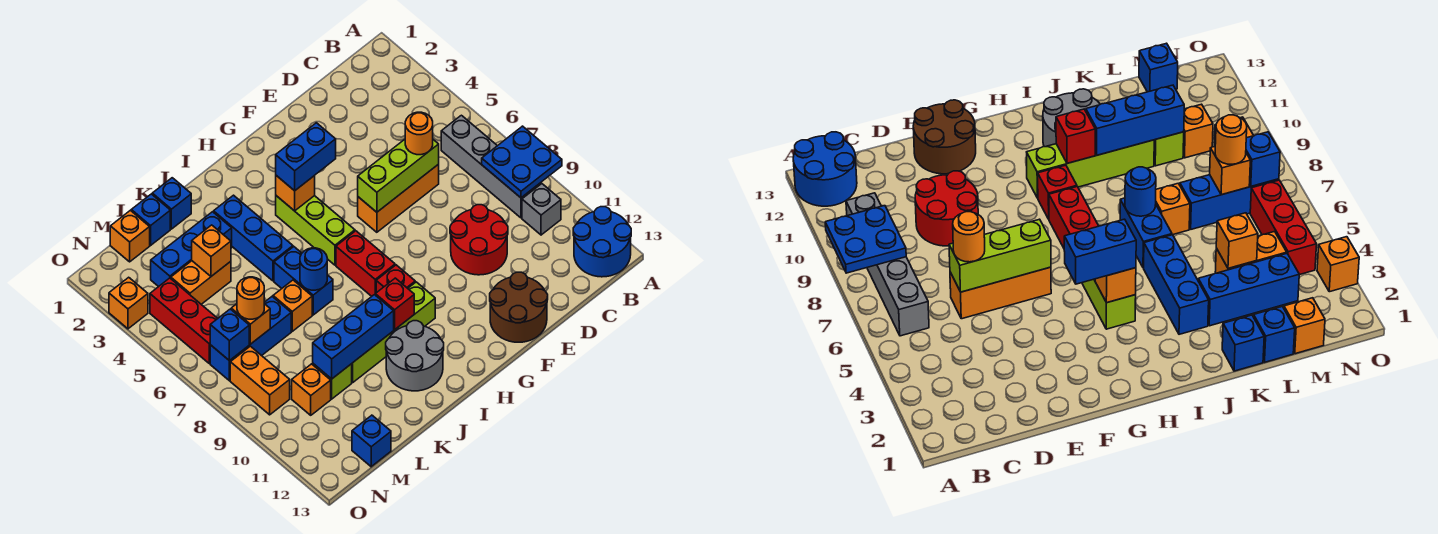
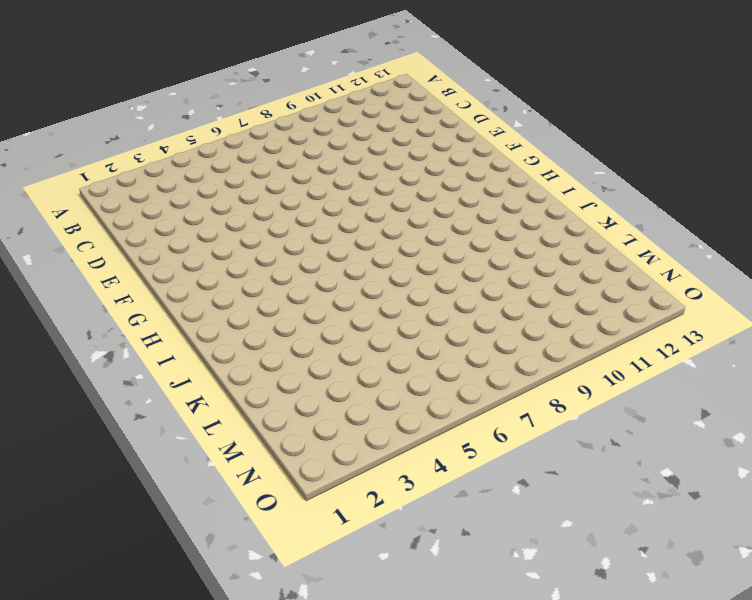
none -> blue 2x2 round brick [573,207,631,277]
none -> grey 1x4 brick [441,115,541,218]
none -> grey 1x1 brick [522,184,561,235]
none -> orange 1x3 brick [358,164,439,232]

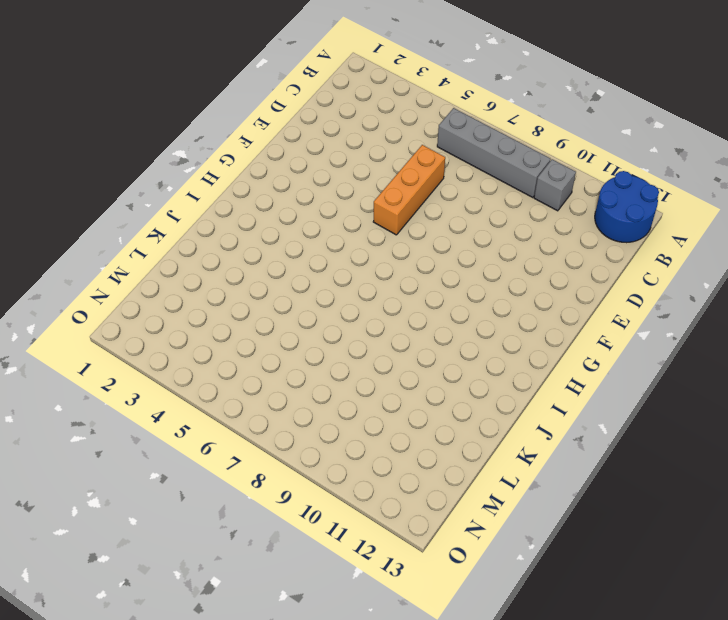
none -> red 2x2 round brick [450,205,508,275]
none -> brown 2x2 round brick [490,272,548,342]
none -> lime 1x3 brick [276,196,355,265]
none -> red 1x2 brick [336,231,395,296]

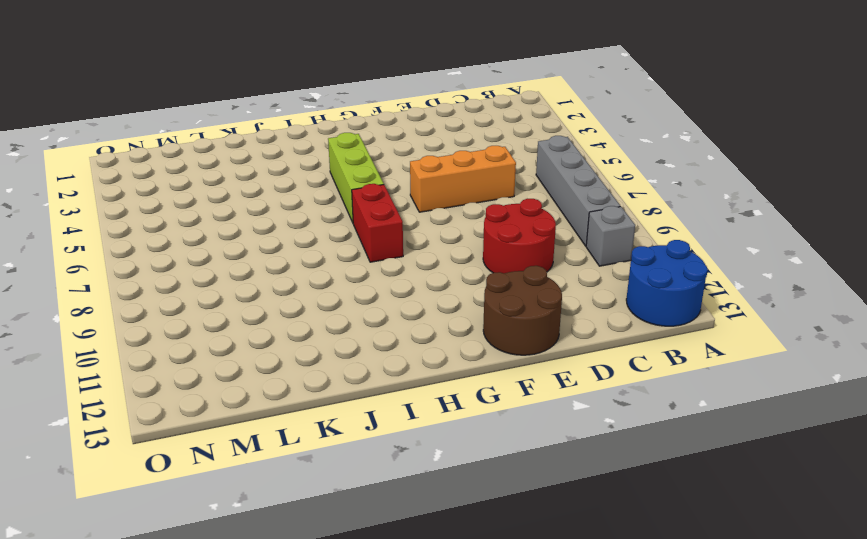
none -> red 1x1 brick [376,265,415,293]
none -> lime 1x4 brick [352,282,435,382]
none -> grey 2x2 round brick [386,321,444,391]
none -> blue 1x3 brick [214,195,293,281]

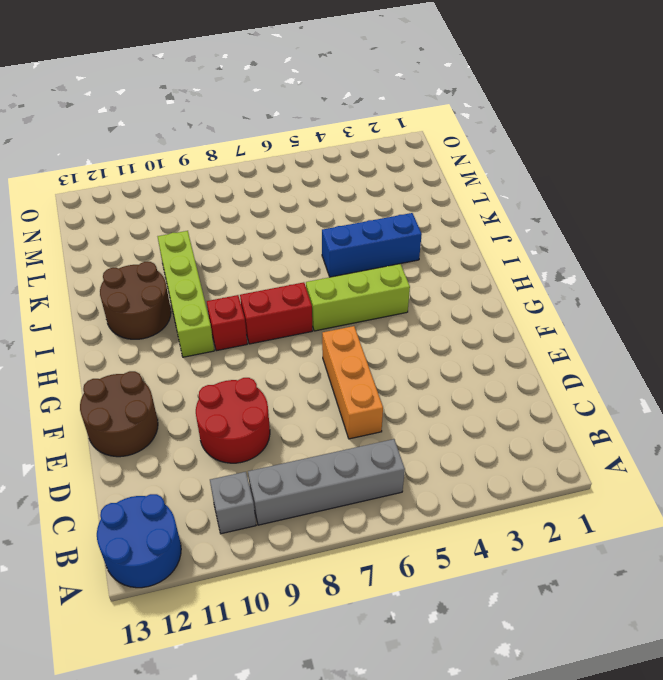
brown 2x2 round brick [100,262,171,339] -> grey 2x2 round brick [386,321,444,391]
none -> blue 1x2 brick [274,247,333,315]
none -> blue 1x1 brick [152,178,191,229]
none -> blue 1x3 brick [151,212,232,287]
none -> orange 1x1 brick [273,280,312,331]

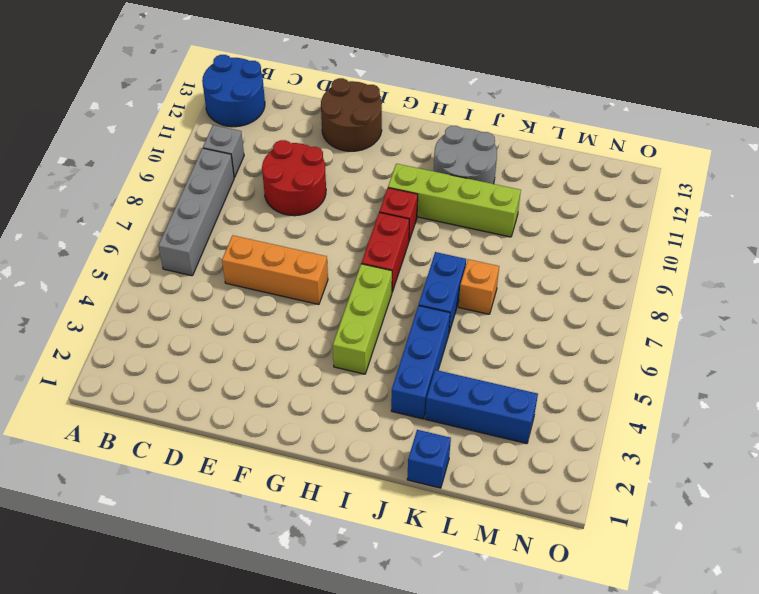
none -> blue 1x1 brick [131,194,170,245]
none -> orange 1x2 brick [171,261,231,304]
none -> blue 1x3 brick [210,297,291,381]
none -> lime 1x1 brick [313,364,352,399]

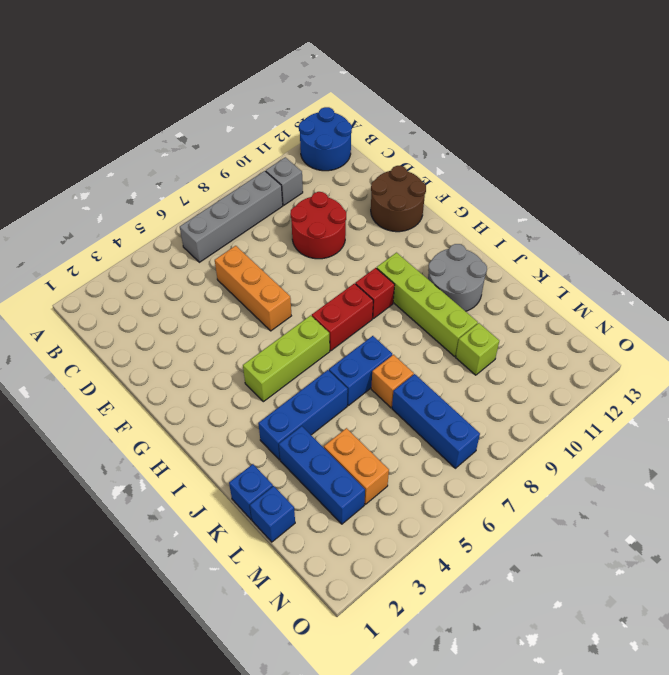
none -> orange 1x1 brick [110,210,150,262]
none -> orange 1x1 brick [292,364,331,415]
none -> blue 1x1 brick [352,415,391,467]
none -> red 1x3 brick [150,278,218,363]

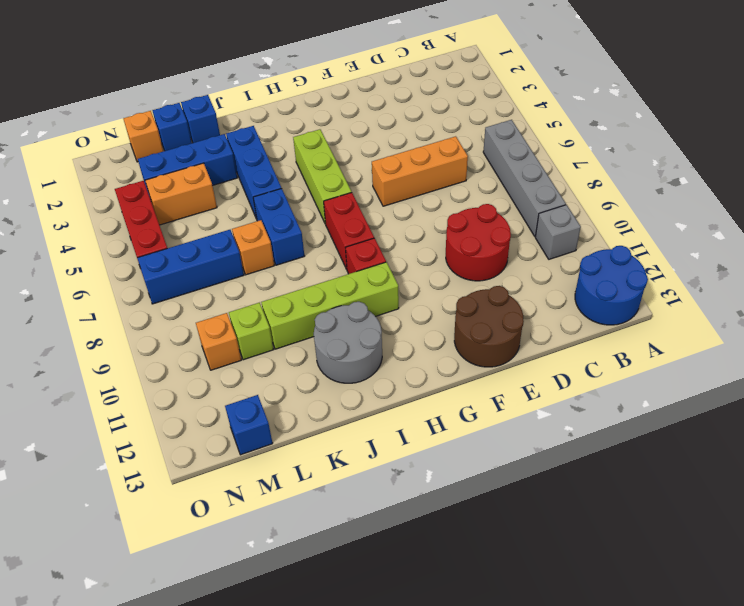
none -> orange 1x2 brick [230,346,290,415]
none -> orange 1x1 brick [109,277,148,329]
none -> blue 2x2 plate [482,126,562,198]
none -> lime 1x3 brick [358,139,439,212]

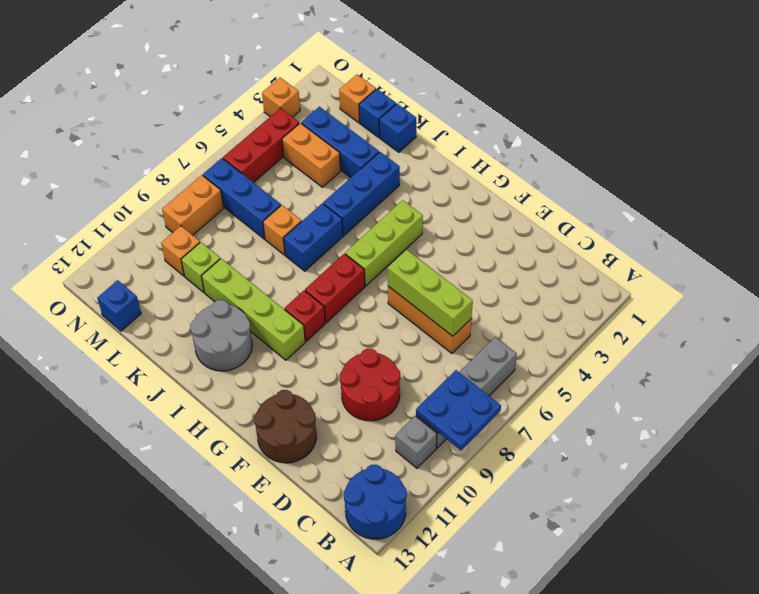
none -> orange 1x1 brick [276,176,315,211]
none -> red 1x1 brick [375,278,414,330]
none -> blue 1x1 round brick [300,248,327,290]
none -> blue 1x3 brick [313,295,394,379]

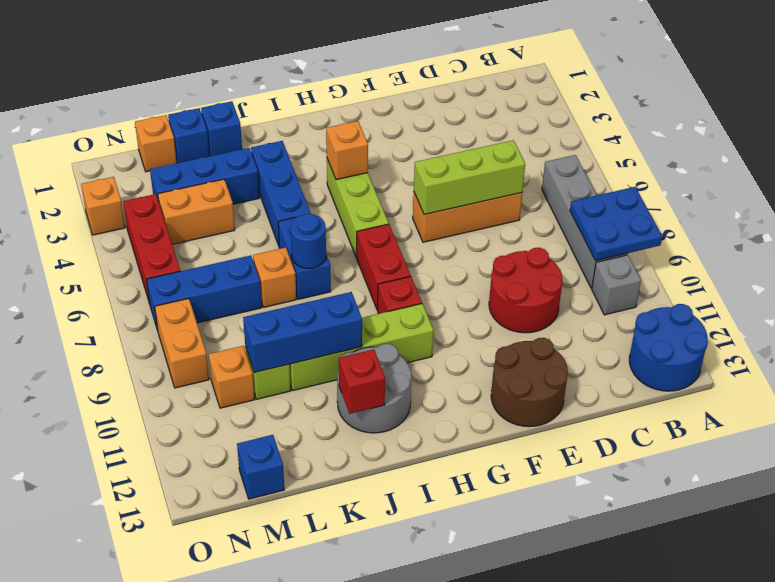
red 1x1 brick [339,349,385,414] -> red 1x1 brick moved to [375,278,414,330]
none -> orange 1x1 brick [192,225,231,276]
none -> orange 1x1 brick [231,304,270,344]
none -> blue 1x1 brick [210,309,249,361]
none -> orange 1x1 round brick [405,112,433,155]

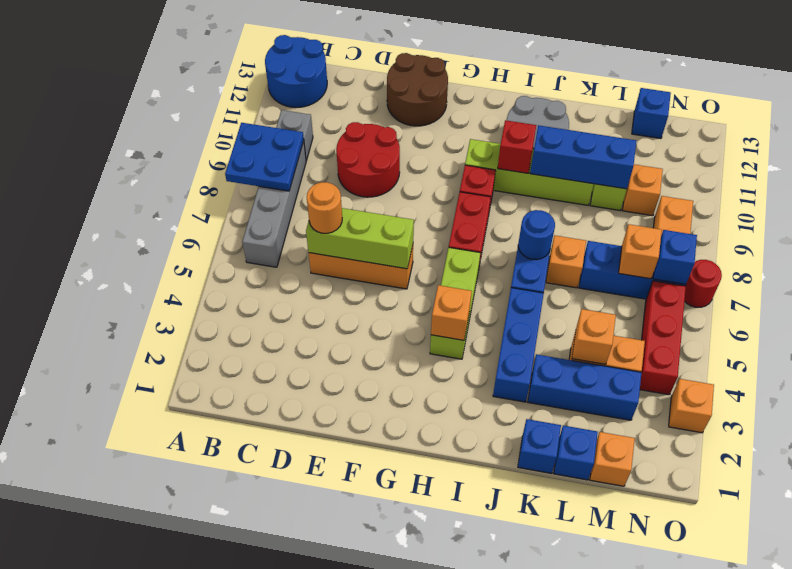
red 1x1 round brick [685,260,722,307] -> none
none -> blue 1x2 brick [276,123,336,191]
none -> orange 1x1 round brick [237,277,264,319]

